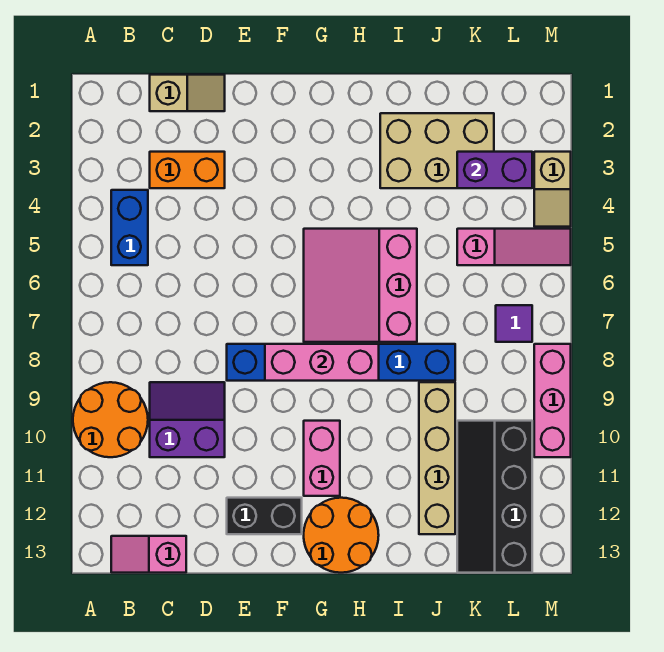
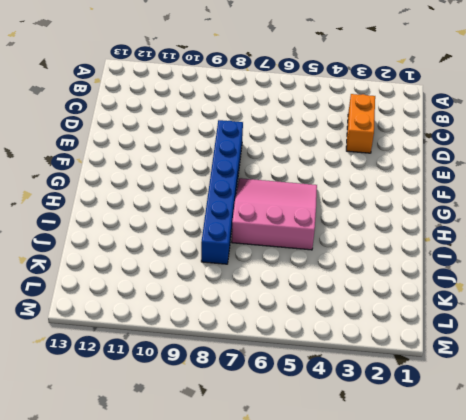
none -> orange 2x2 round brick [73,382,148,457]
none -> blue 1x2 brick [111,190,148,265]
none -> pink 1x2 slope [111,536,186,573]

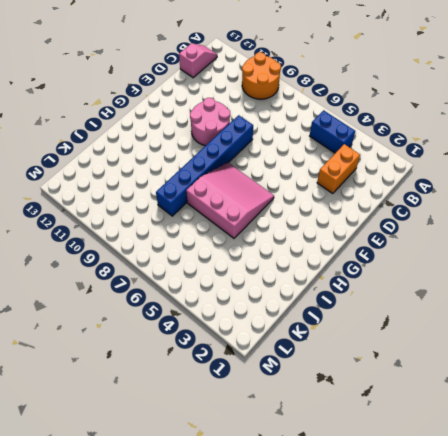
pink 2x2 round brick [190,98,230,146] -> none
none -> tan 1x2 slope [150,75,225,111]
none -> purple 2x2 slope [150,382,225,457]
none -> black 1x2 brick [227,498,302,534]

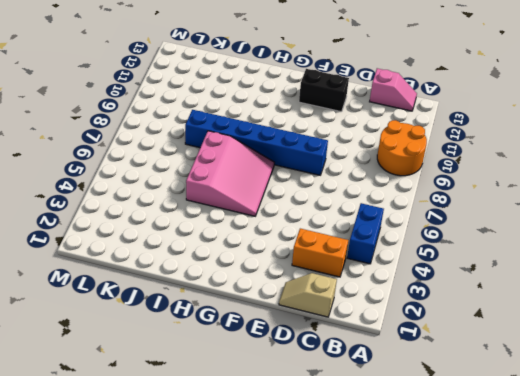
none -> purple 2x2 slope [150,382,225,457]
none -> pink 1x2 brick [304,421,340,496]
none -> orange 2x2 round brick [304,498,379,573]

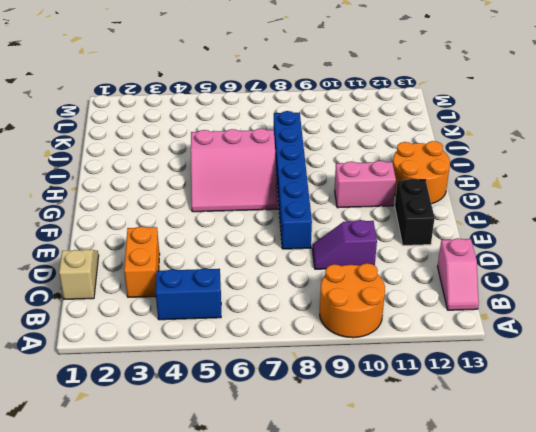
purple 1x2 slope [313,220,377,269] -> purple 2x2 slope [150,382,225,457]
none -> tan 2x3 brick [380,113,494,188]
none -> tan 1x4 brick [419,382,455,534]
none -> pink 1x3 slope [457,229,571,265]

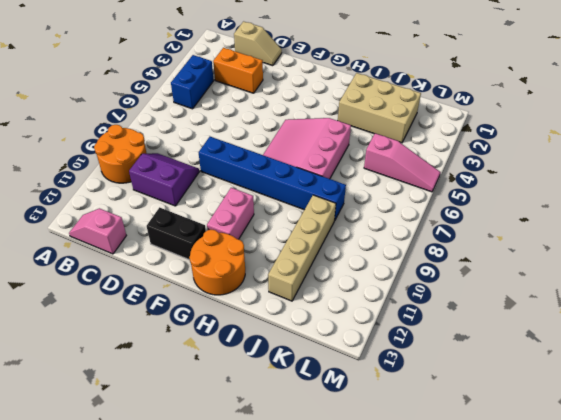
none -> black 2x4 slope [457,421,532,573]
none -> purple 1x1 tile [496,305,532,342]
none -> tan 1x2 slope [534,152,571,227]

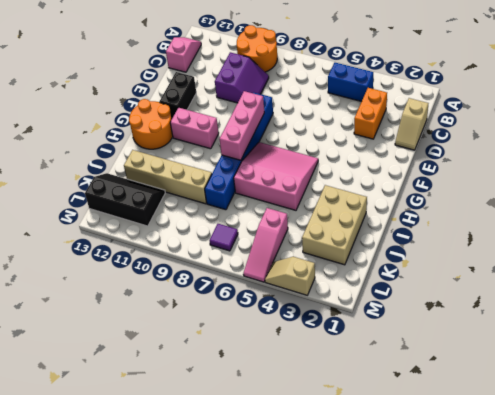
black 2x3 slope [85,173,165,226] -> black 2x4 slope [457,421,532,573]
none -> pink 1x3 brick [534,344,571,457]
none -> purple 1x2 brick [457,152,532,188]

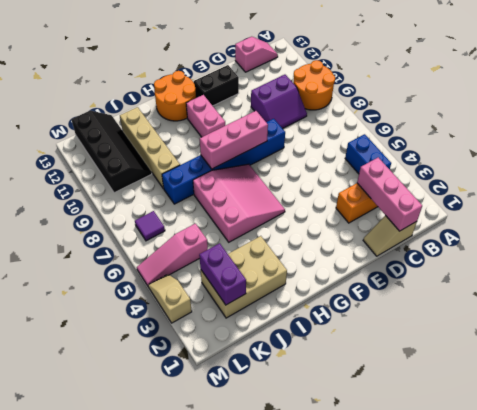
pink 1x3 brick [357,157,422,231] -> pink 1x3 brick moved to [534,344,571,457]
purple 1x2 brick [199,243,246,305] -> purple 1x2 brick turned to [457,152,532,188]

